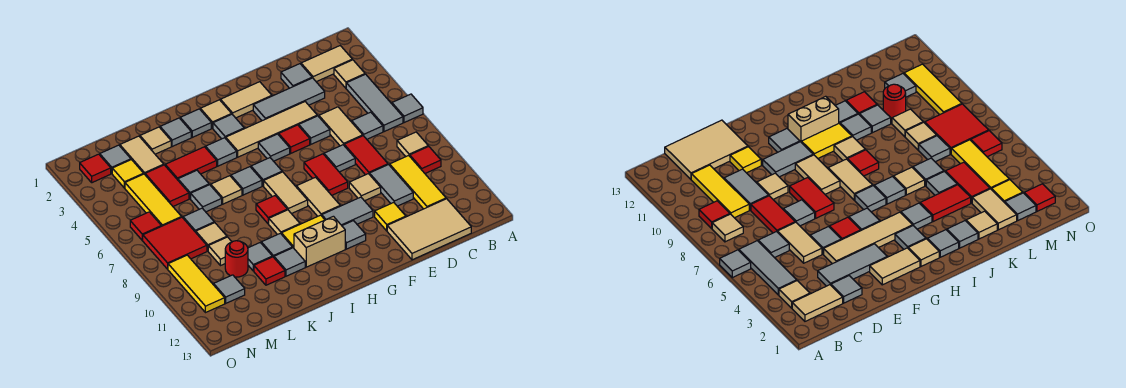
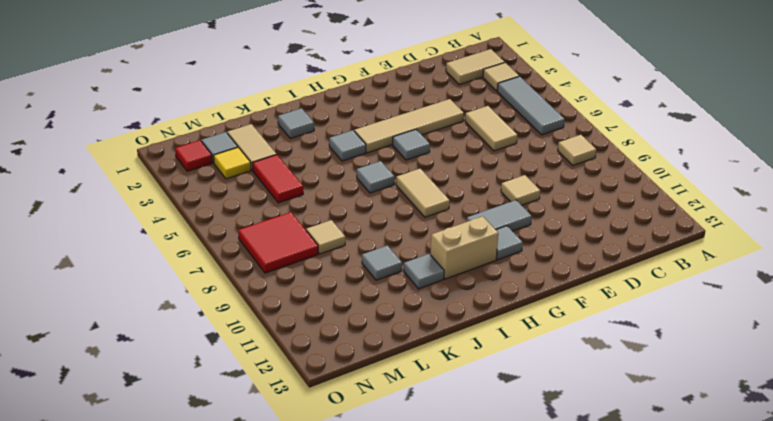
none -> grey 1x1 tile [392,94,423,123]
none -> red 1x1 tile [410,146,441,173]
none -> grey 1x1 tile [352,112,383,139]
none -> yellow 1x3 tile [390,156,446,209]

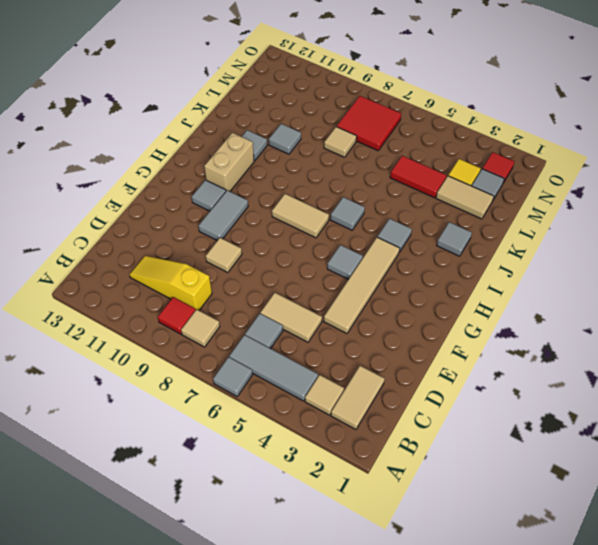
yellow 1x3 slope [130,256,212,310] -> yellow 1x3 tile [390,156,446,209]
none -> tan 2x3 tile [387,199,471,260]
none -> grey 1x1 tile [281,64,312,88]
none -> grey 1x3 tile [253,78,325,121]
none -> red 1x2 tile [344,136,388,175]

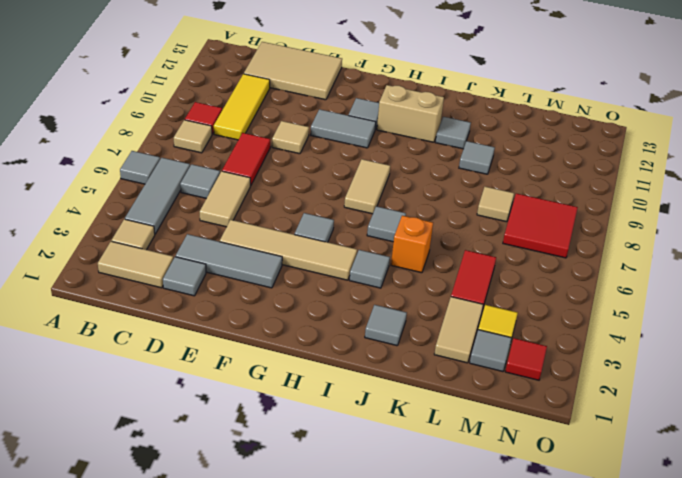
orange 1x1 brick [391,216,433,273] -> none
none -> grey 1x2 tile [369,165,413,206]
none -> grey 1x1 tile [299,116,330,144]
none -> grey 1x1 tile [324,145,355,172]
none -> yellow 1x1 tile [375,203,406,231]

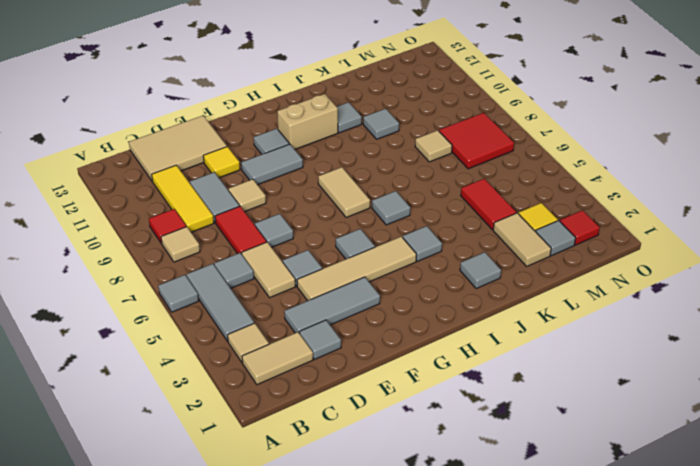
none -> tan 1x2 tile [221,82,272,118]
none -> red 1x1 tile [279,125,310,153]
none -> red 1x2 tile [304,154,348,195]
none -> tan 1x2 tile [296,177,340,216]

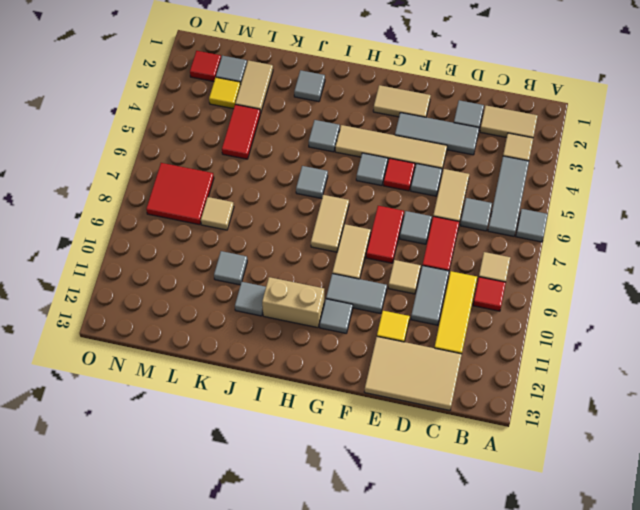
none -> tan 1x1 tile [200,100,231,128]
none -> grey 1x1 tile [213,114,244,139]
none -> grey 1x1 tile [251,158,282,186]
none -> yellow 1x2 tile [281,215,325,248]

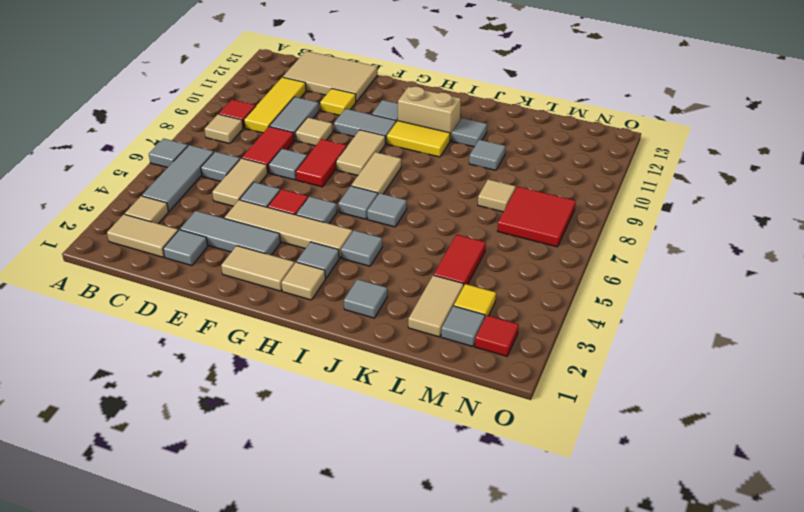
none -> grey 1x1 tile [180,109,211,137]
none -> red 1x1 tile [256,196,287,224]
none -> tan 1x1 tile [269,210,300,235]
none -> red 1x2 tile [165,147,217,180]

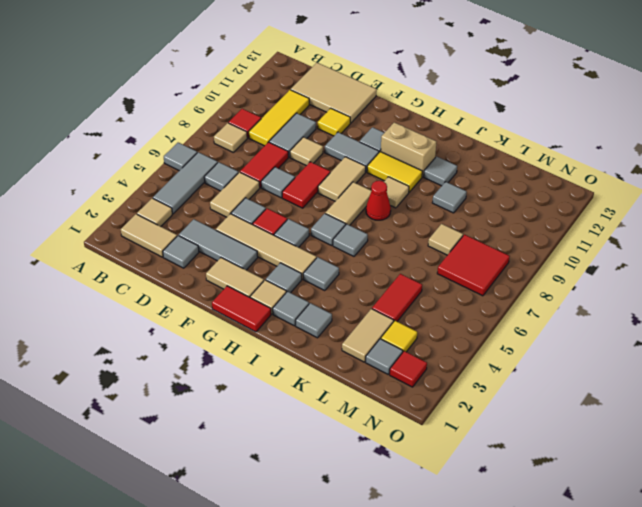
red 1x2 tile [212,286,271,332] -> red 1x2 tile moved to [165,147,217,180]
red 1x1 cone [366,181,391,220] -> red 1x1 tile [256,196,287,224]
none -> tan 1x1 tile [211,176,242,204]
none -> grey 1x1 tile [261,233,293,257]
none -> tan 1x1 tile [140,127,171,154]
none -> grey 1x1 tile [178,170,209,199]

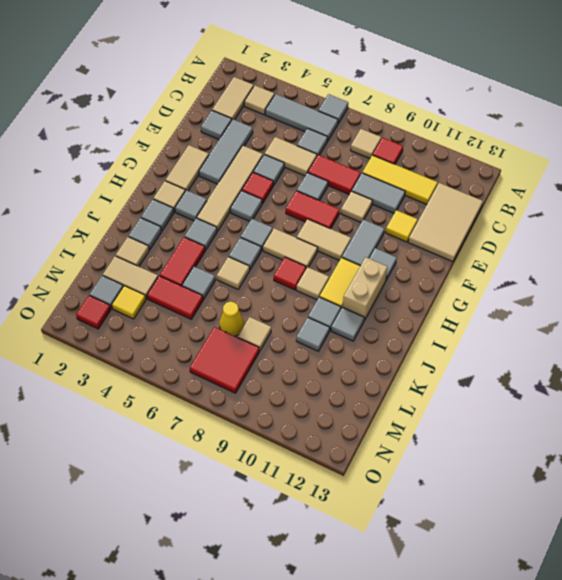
yellow 1x1 cone [220,302,244,336] -> grey 1x1 tile [183,208,214,232]
none -> grey 1x1 tile [191,185,222,212]
none -> red 1x1 tile [254,257,285,285]
none -> tan 1x1 tile [208,237,232,266]
none -> red 1x1 round brick [225,241,248,277]

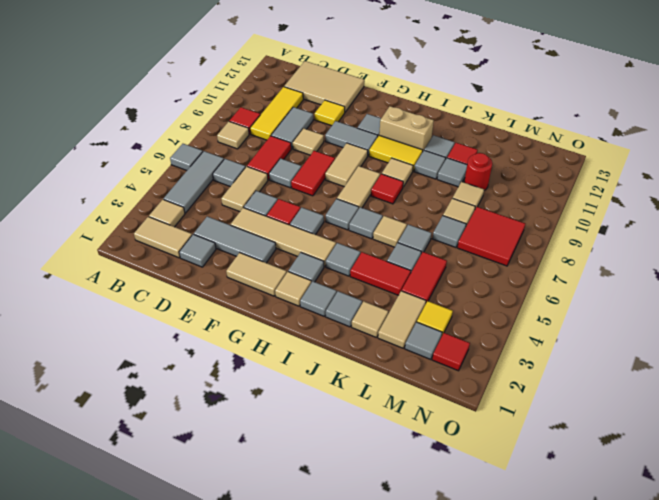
none -> yellow 1x3 tile [125,174,181,226]
none -> grey 1x1 tile [214,275,245,303]
none -> red 1x1 tile [130,212,161,240]
none -> yellow 1x3 tile [168,255,225,313]

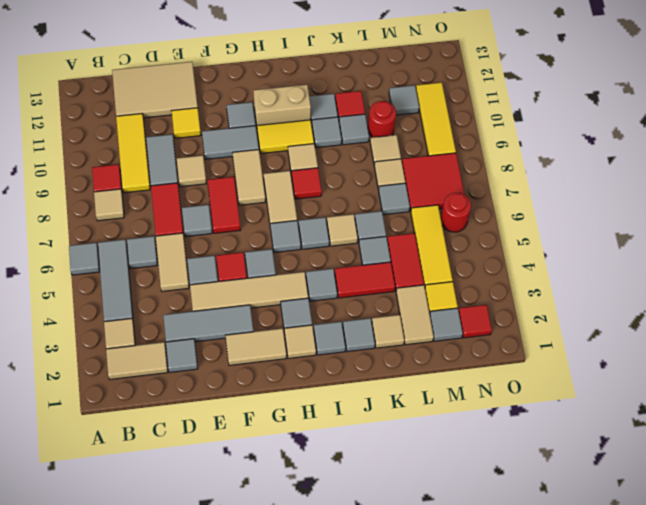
red 1x1 round brick [441,193,471,232] -> red 1x1 tile [130,212,161,240]

